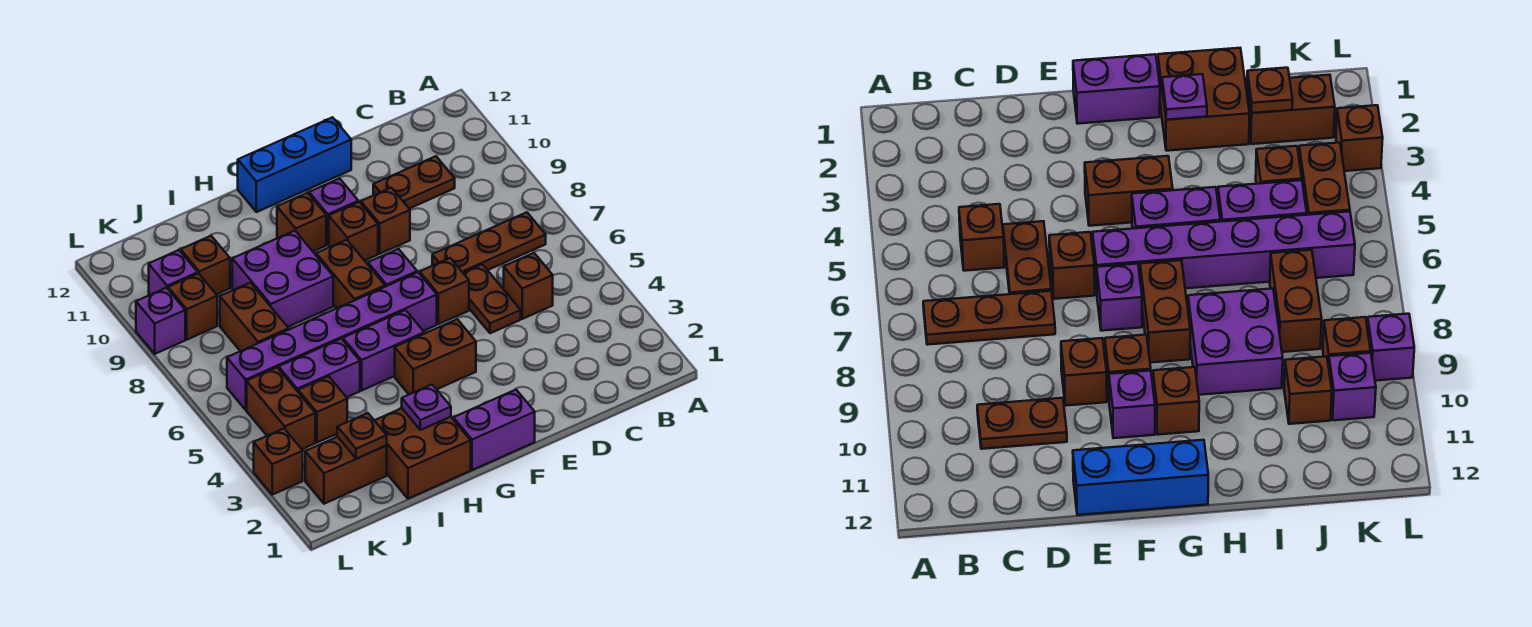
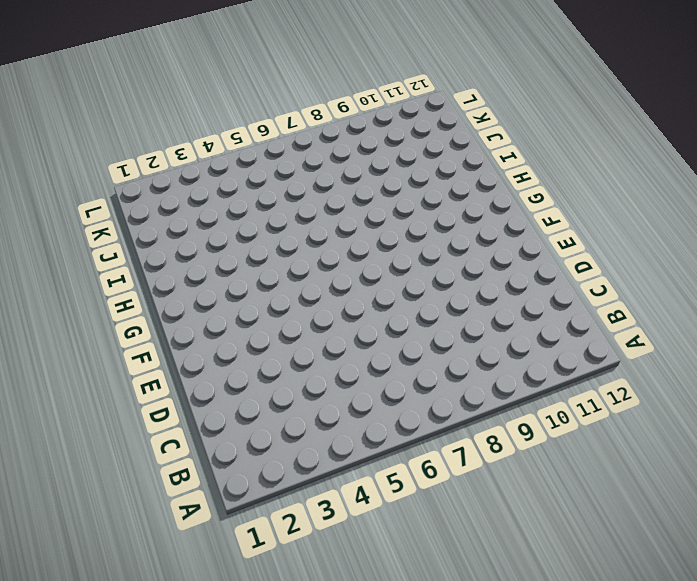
none -> brown 1x3 plate [432,212,546,273]
none -> brown 1x1 brick [504,253,553,319]
none -> brown 1x2 plate [373,156,455,209]
none -> brown 1x2 plate [463,264,521,333]

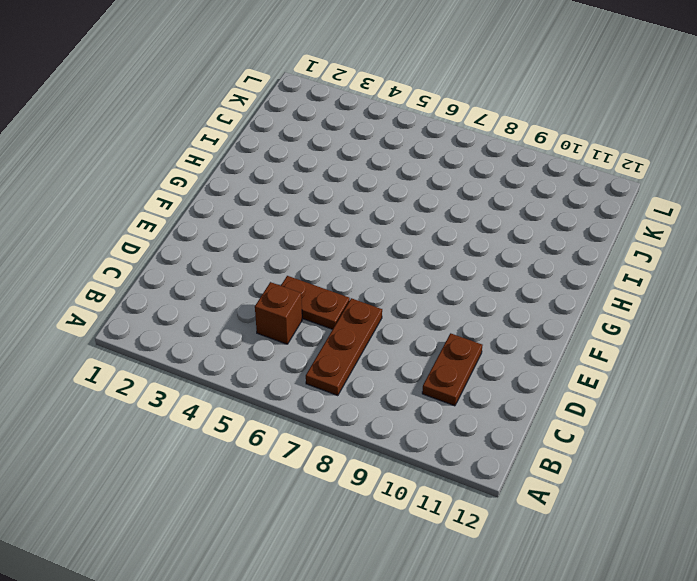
none -> brown 1x1 brick [420,258,469,324]
none -> brown 1x1 brick [361,188,410,254]
none -> blue 1x3 brick [238,117,351,212]
none -> purple 1x2 brick [453,390,535,470]

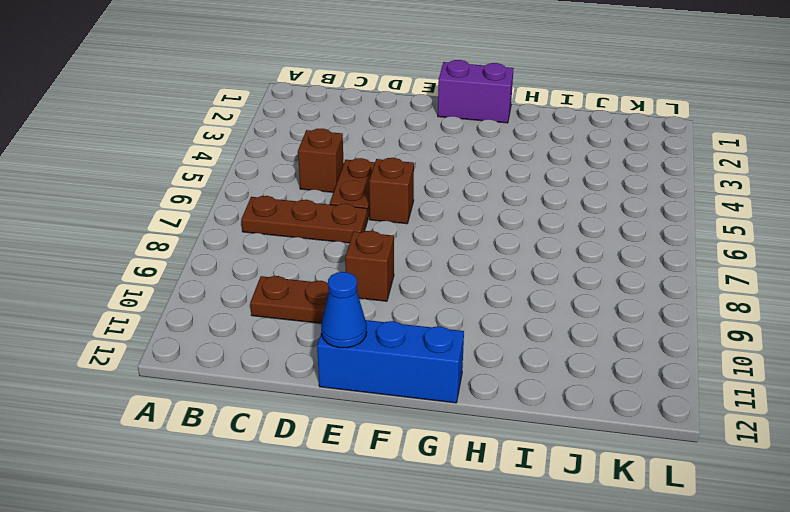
blue 1x1 cone [321,272,367,348] -> none
none -> brown 1x2 brick [395,319,476,394]
none -> purple 1x6 brick [227,272,437,410]
none -> purple 1x1 brick [368,249,417,287]
none -> brown 1x1 brick [329,202,378,261]

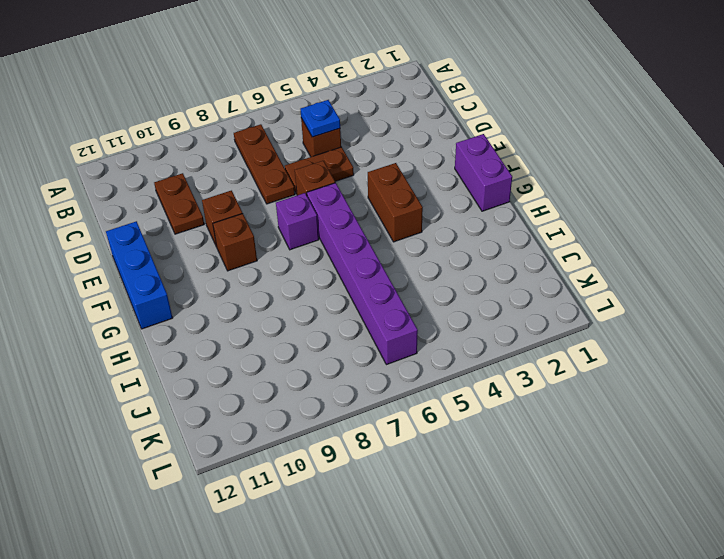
blue 1x1 plate [300,100,340,137] -> none
none -> purple 1x1 brick [309,178,358,245]
none -> purple 1x2 brick [343,310,424,390]
none -> brown 1x2 brick [316,240,385,308]
none -> brown 1x1 brick [277,193,326,251]

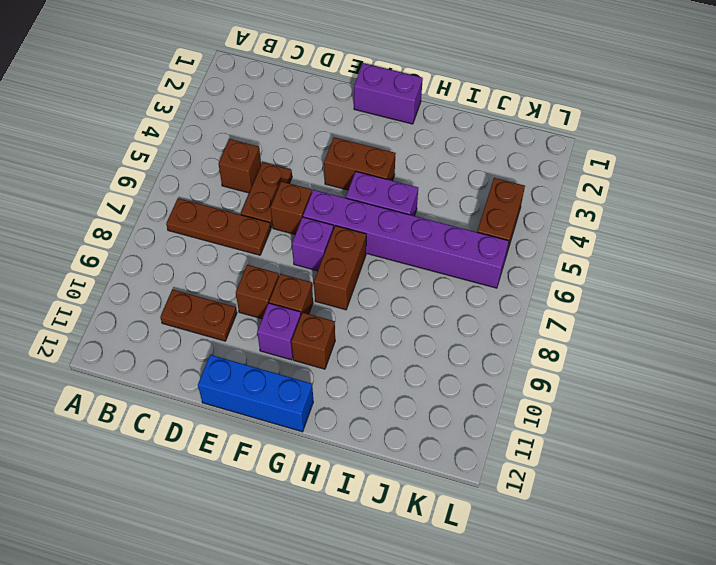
none -> brown 2x2 brick [374,408,471,499]
none -> purple 2x2 brick [232,231,333,327]
none -> purple 1x2 brick [279,339,360,397]
none -> brown 1x2 brick [305,437,387,504]

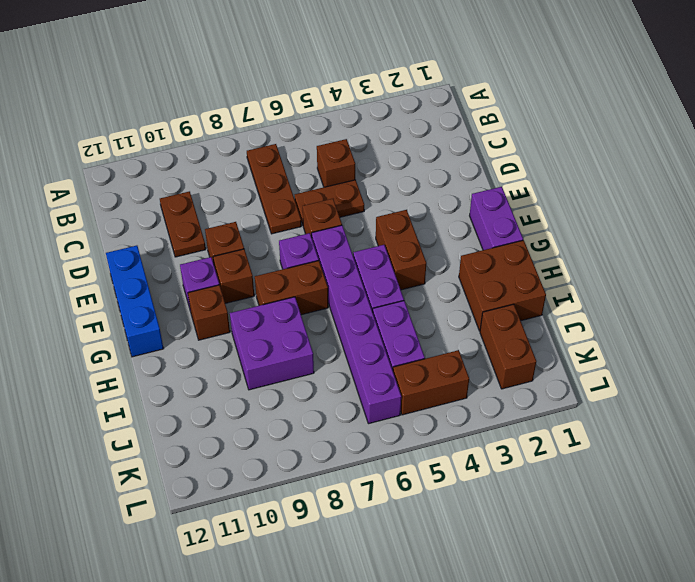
none -> brown 1x1 brick [298,376,347,443]
none -> brown 1x2 brick [220,283,289,351]
none -> brown 1x1 brick [181,236,230,294]
none -> brown 1x1 brick [168,274,217,340]

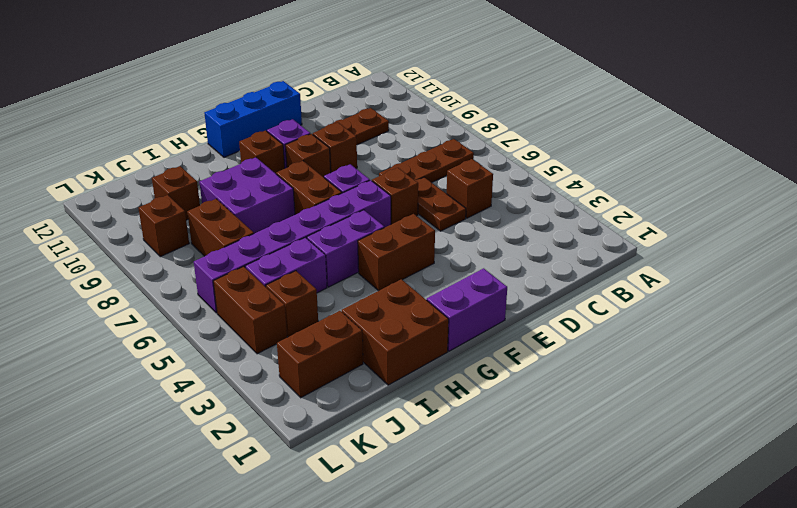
none -> purple 1x1 brick [149,250,198,295]
none -> brown 1x1 brick [254,429,303,495]
none -> purple 1x1 brick [136,288,185,354]
none -> purple 1x1 plate [402,385,451,430]

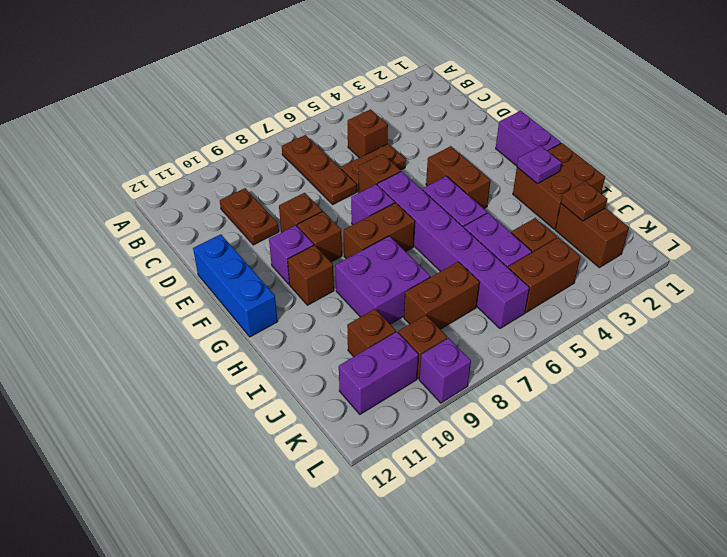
purple 1x2 brick [339,332,419,414] -> purple 1x1 brick [149,250,198,295]
none -> brown 1x1 brick [254,429,303,495]

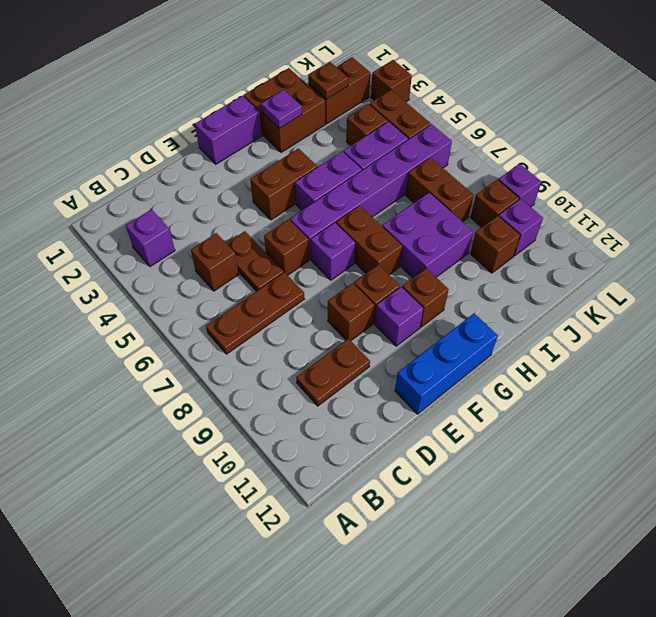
purple 1x1 brick [126,209,175,267] -> none

